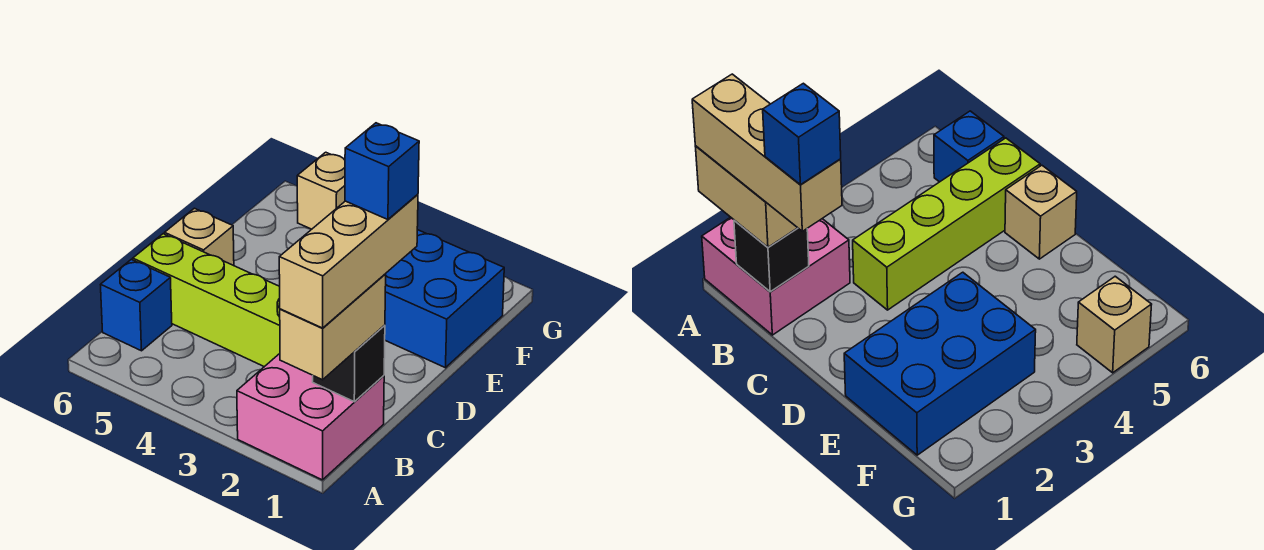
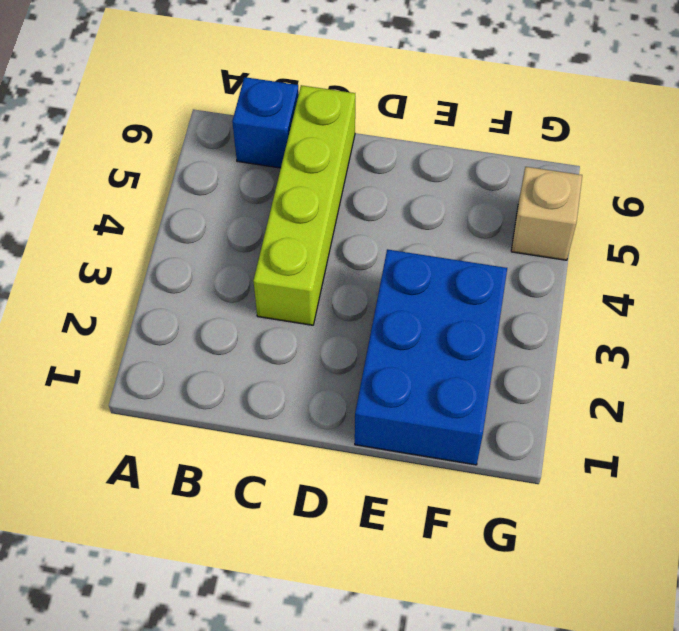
none -> pink 2x2 brick [237,354,384,480]
none -> tan 1x1 brick [165,208,234,266]

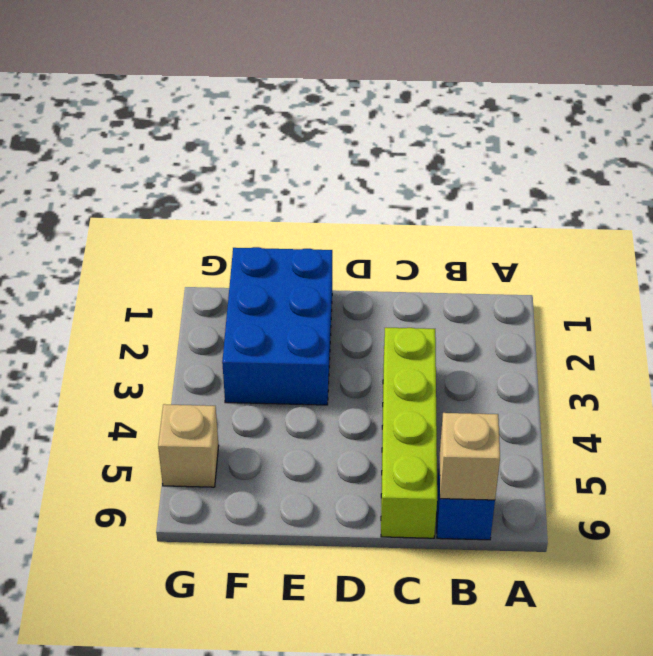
tan 1x1 brick [440,413,500,500] -> tan 1x1 brick moved to [165,208,234,266]
none -> pink 2x2 brick [237,354,384,480]
none -> black 1x1 brick [313,325,385,402]

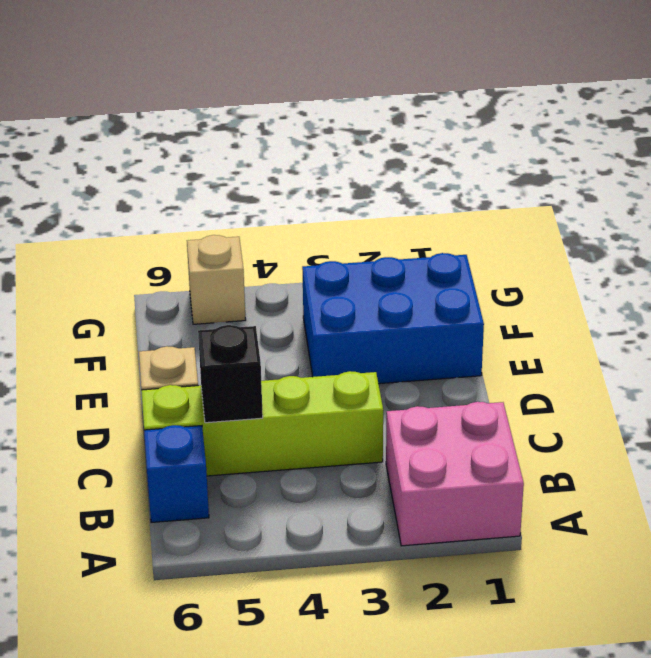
black 1x1 brick [198,325,263,423] -> black 1x1 brick moved to [313,325,385,402]
none -> tan 1x2 brick [280,274,386,380]
none -> tan 1x3 brick [279,194,418,328]

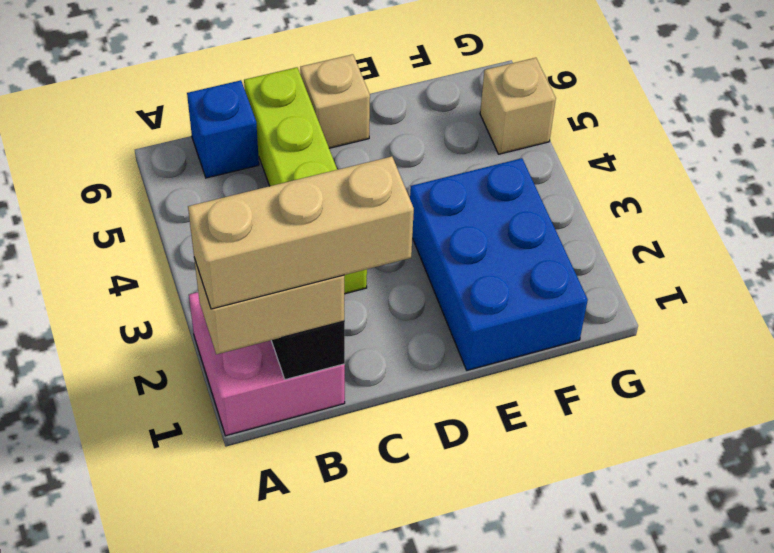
none -> blue 1x1 brick [345,123,419,220]

